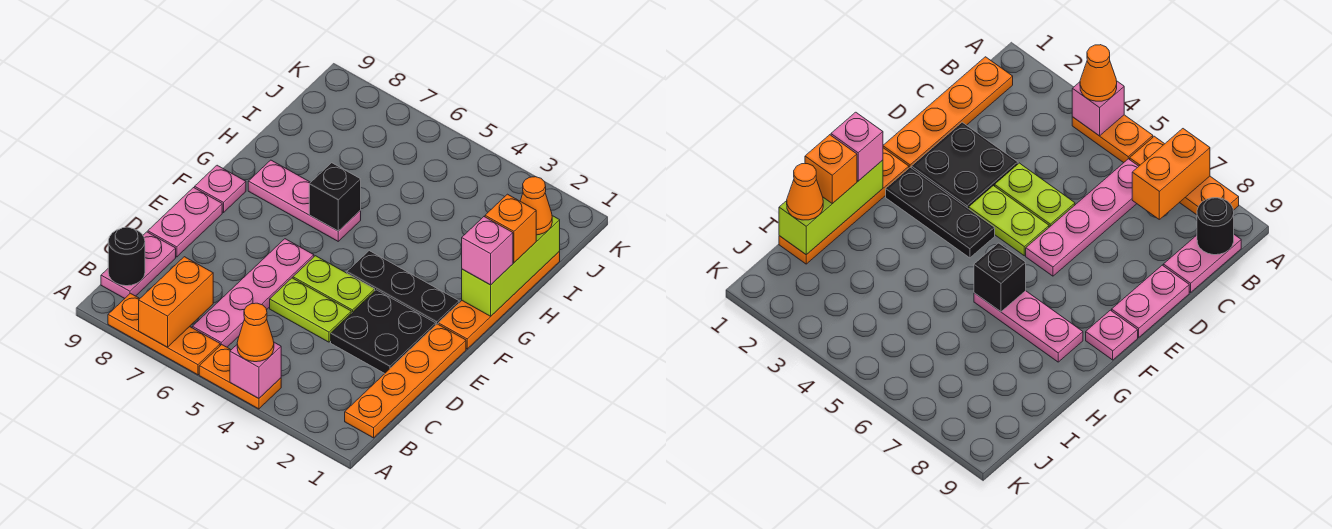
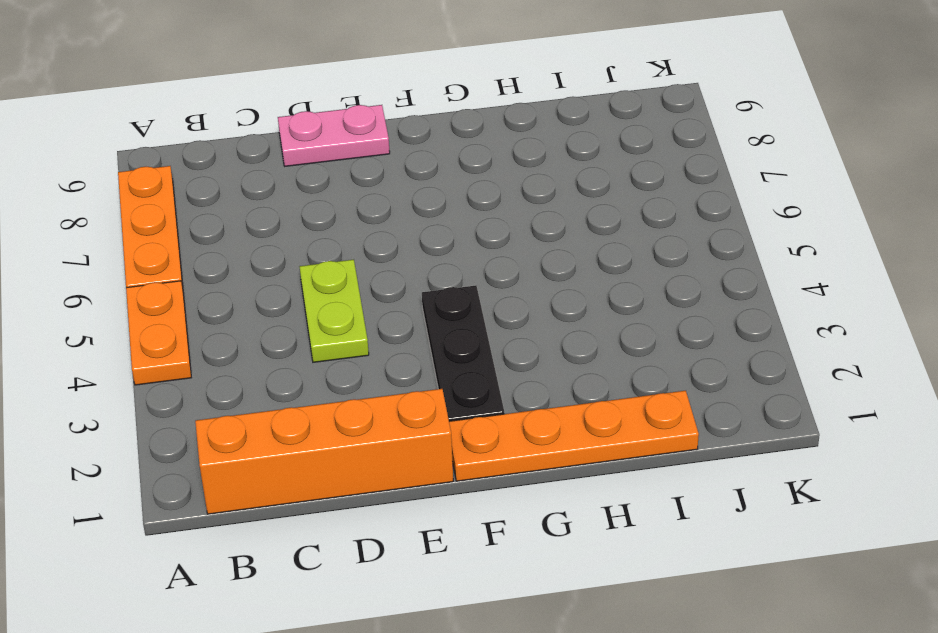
orange 1x4 brick [195,389,453,514] -> orange 1x4 plate [345,324,466,438]
none -> pink 1x4 plate [192,239,314,347]
none -> pink 1x2 plate [101,232,176,298]
none -> black 2x2 plate [331,290,436,373]

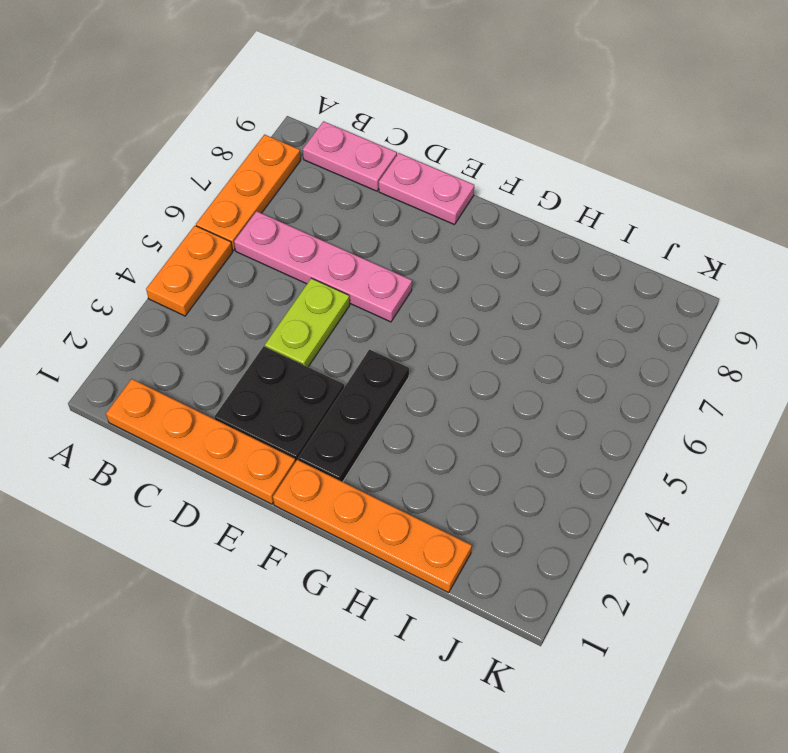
none -> lime 1x2 plate [293,256,375,313]
none -> pink 1x1 plate [195,165,246,212]
none -> pink 1x3 plate [248,160,361,241]

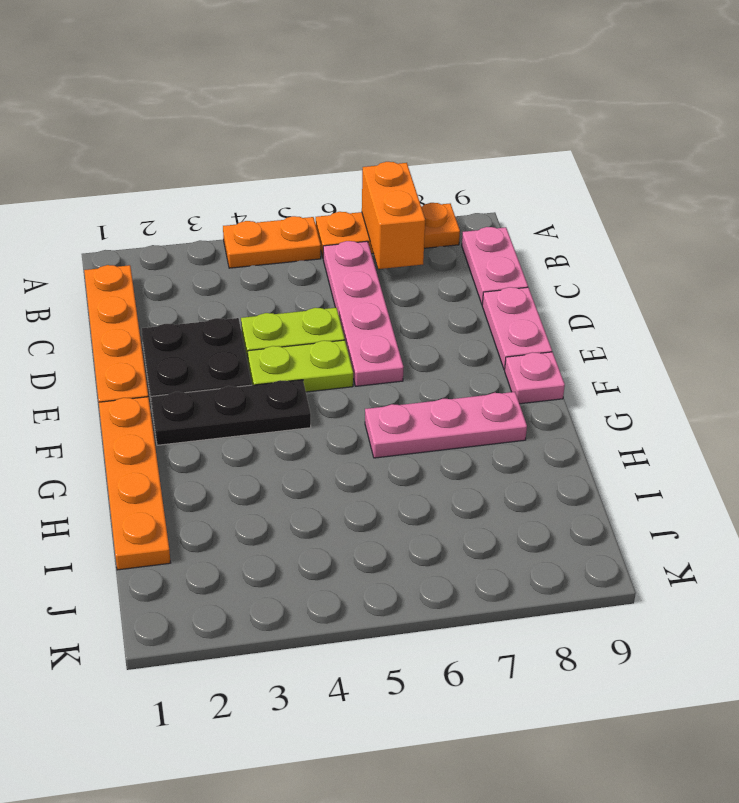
none -> pink 1x1 brick [230,342,281,399]
none -> black 1x1 round brick [108,227,145,286]
none -> lime 1x3 brick [462,216,560,316]

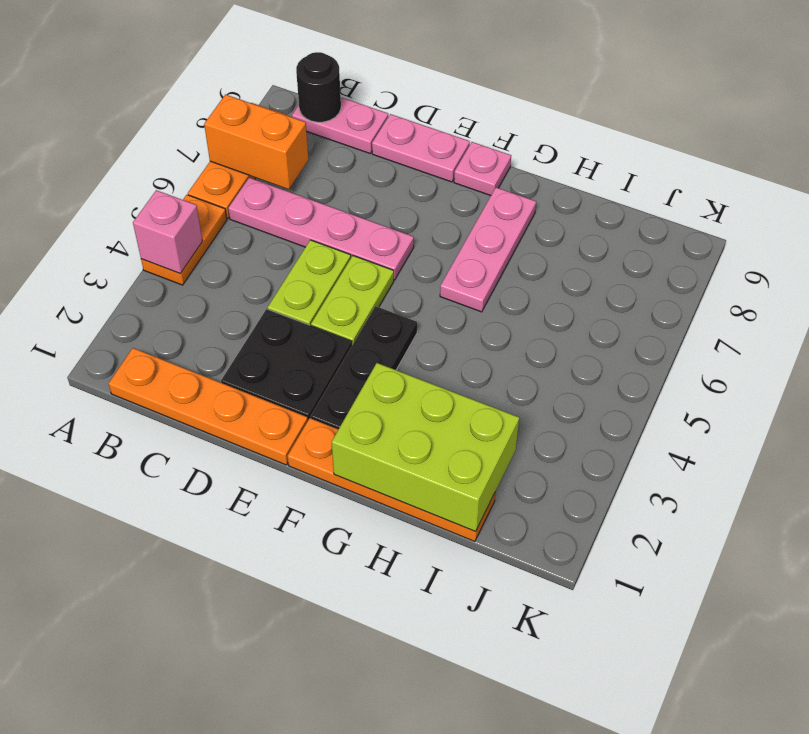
lime 2x3 brick [332,363,519,531] -> lime 1x3 brick [462,216,560,316]
none -> black 1x1 brick [309,163,361,231]
none -> orange 1x1 cone [237,303,274,362]
none -> pink 1x1 brick [462,217,513,285]

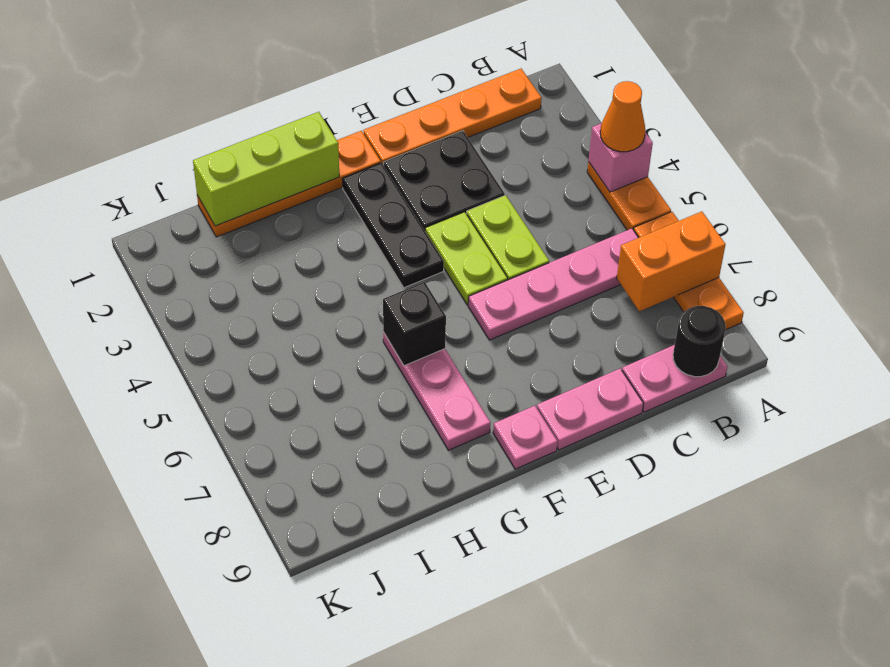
none -> pink 1x1 brick [462,217,513,285]
none -> orange 1x1 brick [485,194,536,262]
none -> orange 1x1 cone [520,177,552,235]

